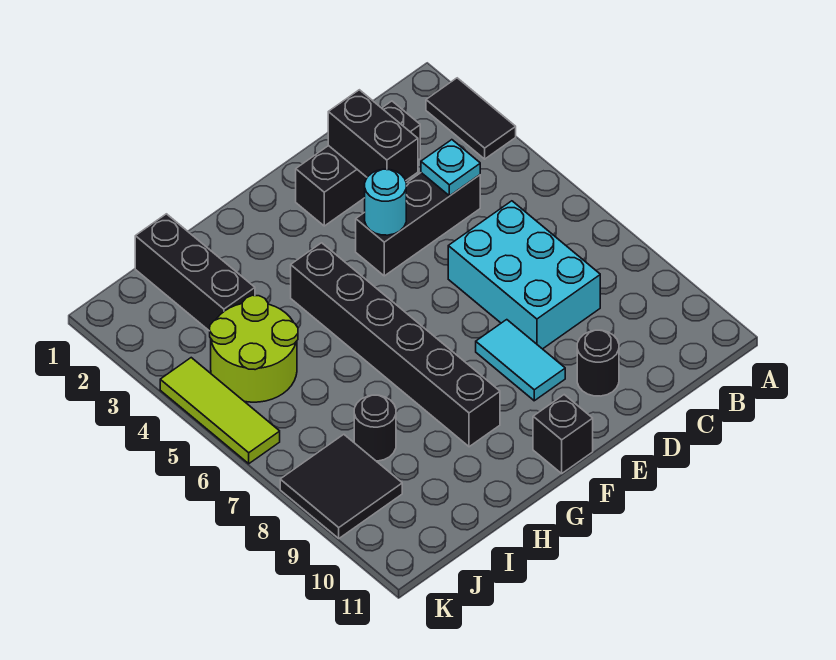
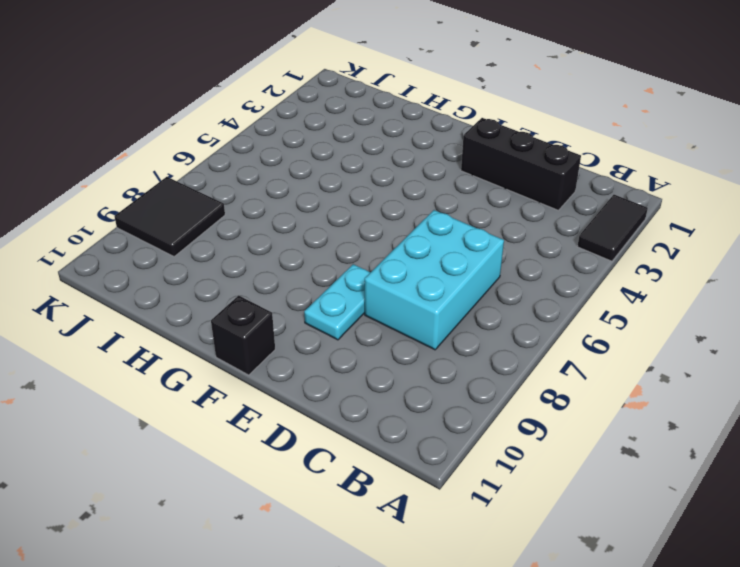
cyan 1x2 plate [304,264,371,340] -> cyan 1x2 tile [476,320,565,401]
none -> black 1x3 brick [356,173,480,276]
none -> black 1x1 round brick [577,330,619,396]
none -> black 1x6 brick [291,243,500,447]

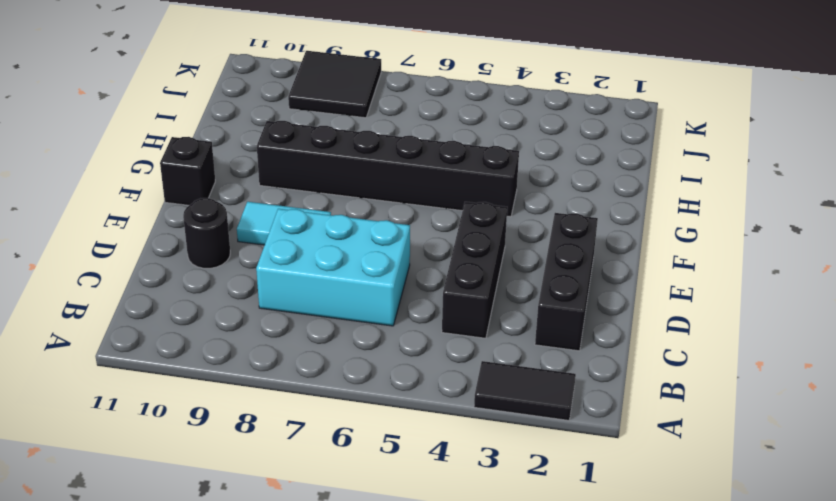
none -> black 1x3 brick [135,214,255,331]
none -> lime 2x2 round brick [210,295,298,402]
none -> black 1x1 round brick [354,395,396,461]

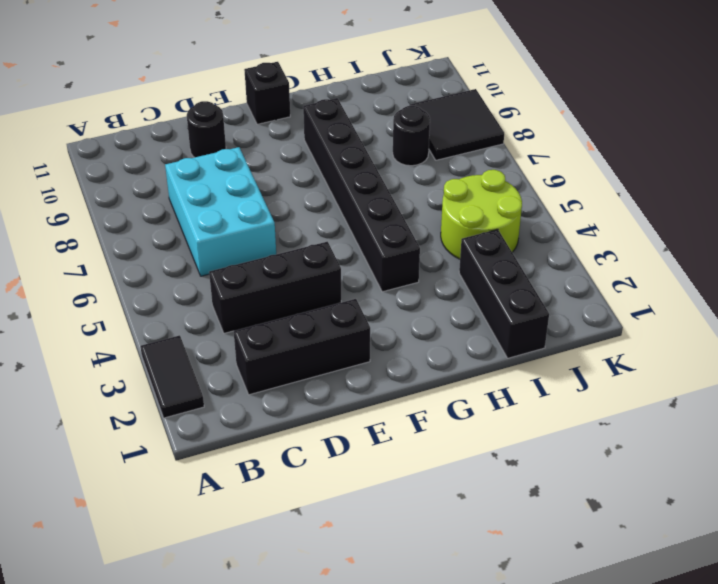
none -> cyan 1x2 tile [476,320,565,401]
none -> lime 1x3 tile [160,358,280,464]
none -> cyan 1x1 plate [421,140,480,196]

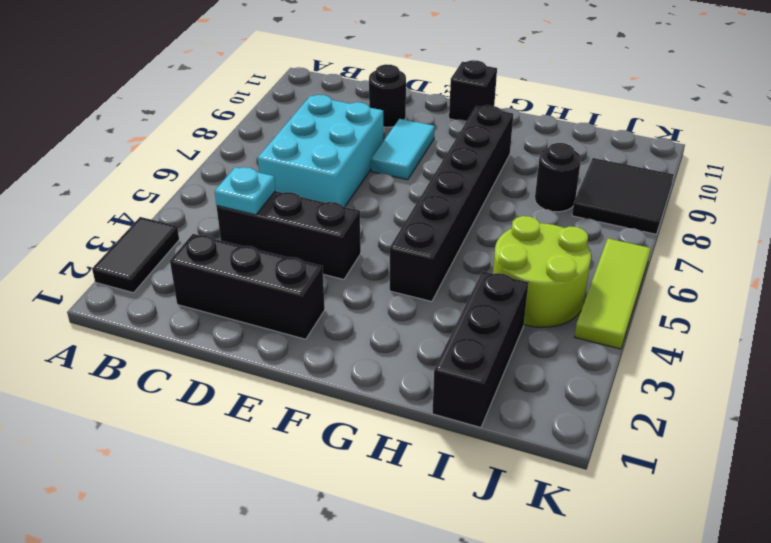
none -> black 1x2 brick [328,90,418,181]
none -> cyan 1x1 round brick [365,169,406,235]

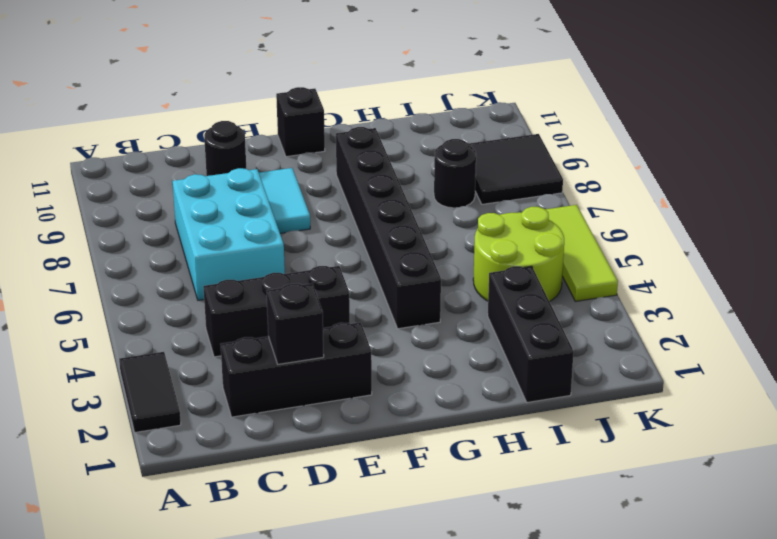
black 1x1 brick [266,283,324,364] -> black 1x2 brick [328,90,418,181]
none -> cyan 1x1 plate [421,140,480,196]
none -> cyan 1x1 round brick [365,169,406,235]

